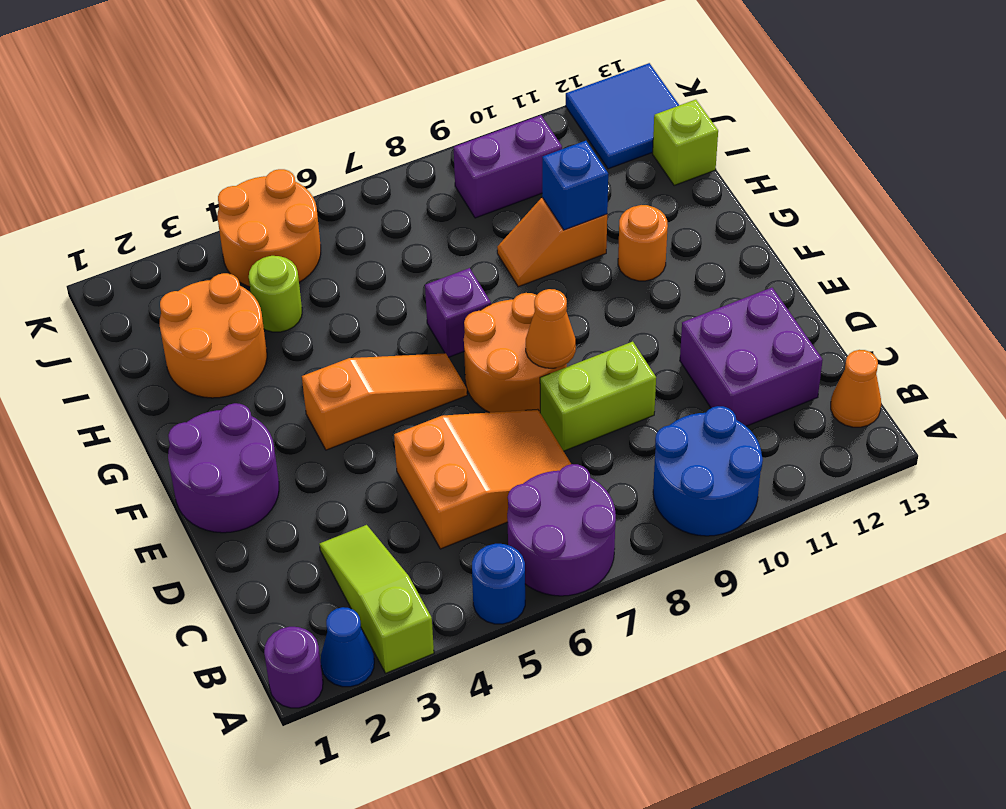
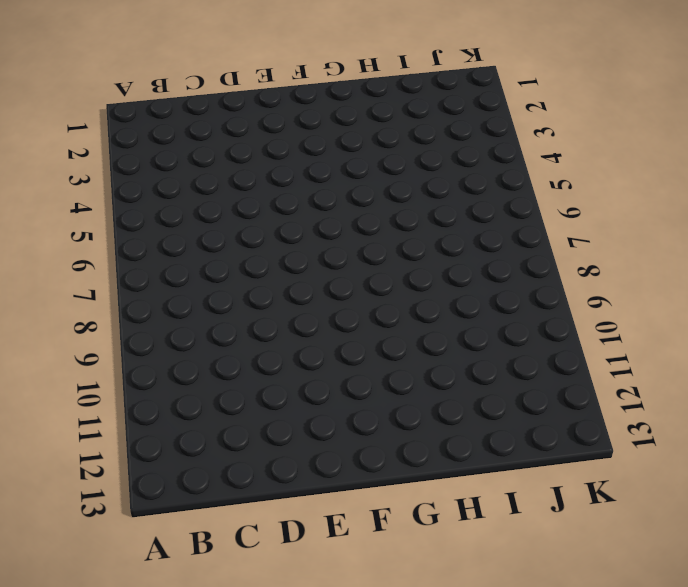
none -> purple 1x1 round brick [264,627,323,708]
none -> blue 1x1 cone [321,607,374,687]
none -> lime 1x3 slope [319,525,434,673]

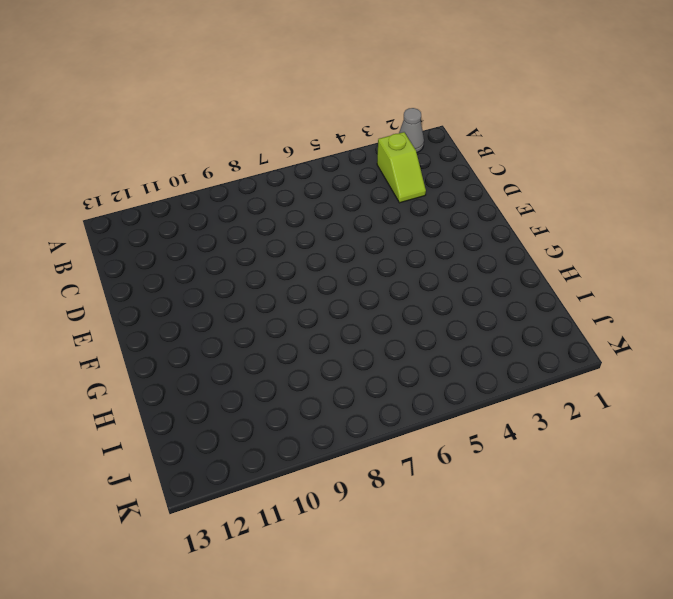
grey 1x1 cone [399,108,424,153] -> blue 1x1 cone [321,607,374,687]
lime 1x2 slope [377,132,426,203] -> lime 1x3 slope [319,525,434,673]
none -> purple 1x1 round brick [264,627,323,708]
none -> blue 1x1 round brick [472,544,525,624]
none -> purple 2x2 round brick [507,464,616,596]

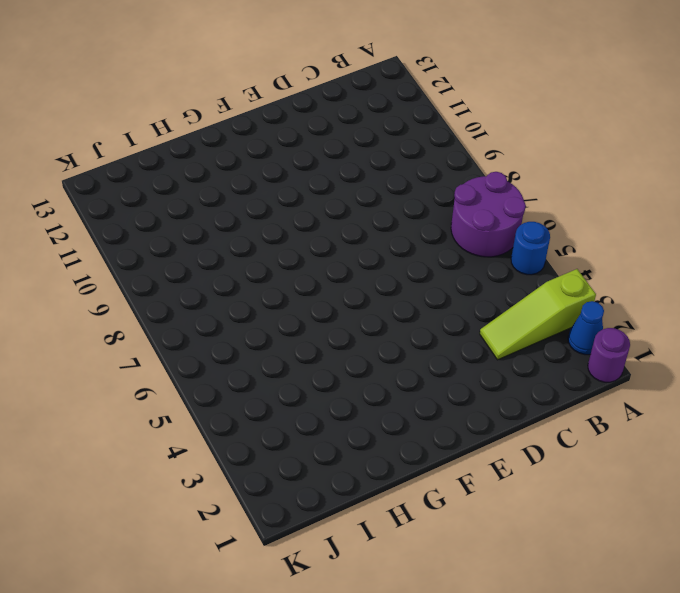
none -> blue 2x2 round brick [653,406,763,536]
none -> orange 1x1 cone [831,350,881,427]
none -> orange 2x3 slope [394,409,571,549]

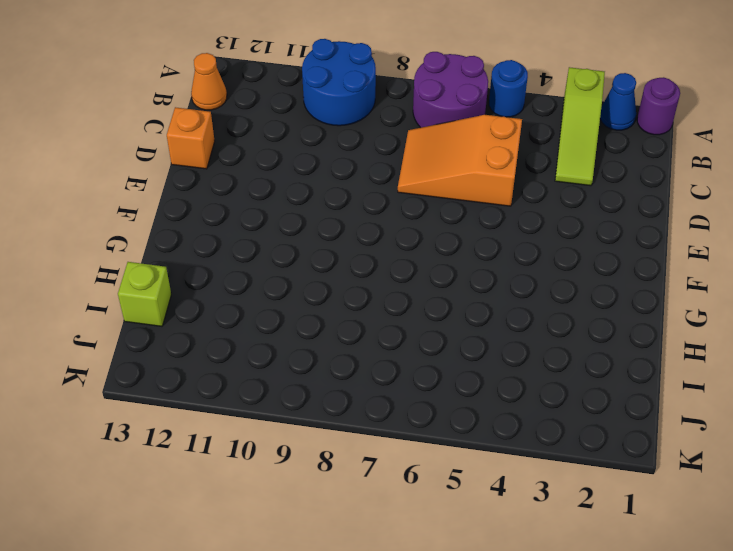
orange 1x1 brick [167,107,215,169] -> none
none -> purple 2x2 brick [680,288,823,426]
none -> lime 1x2 brick [540,342,656,451]
none -> purple 2x2 round brick [168,403,279,533]

